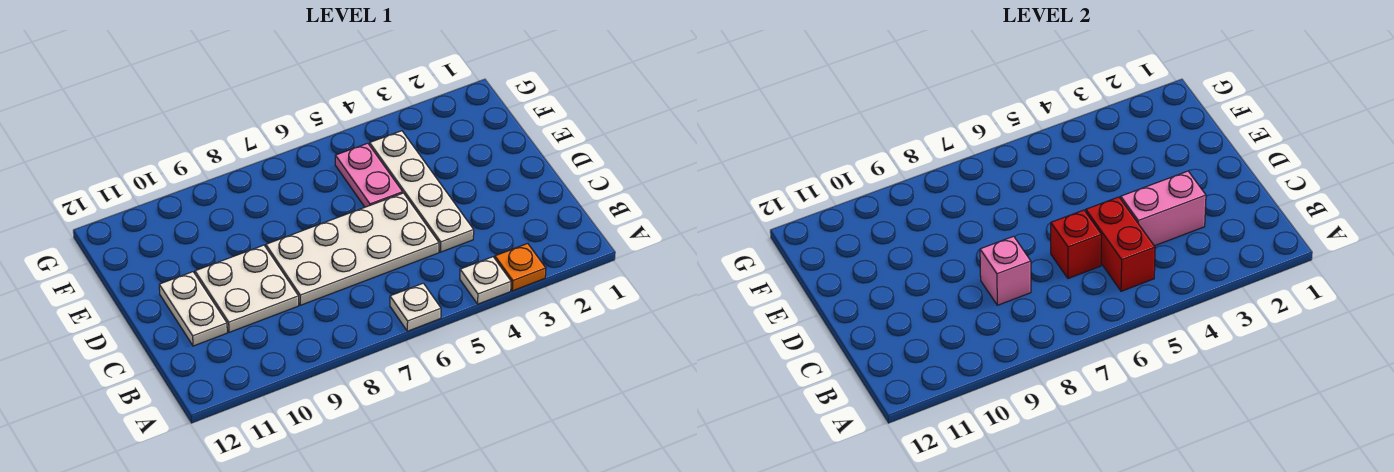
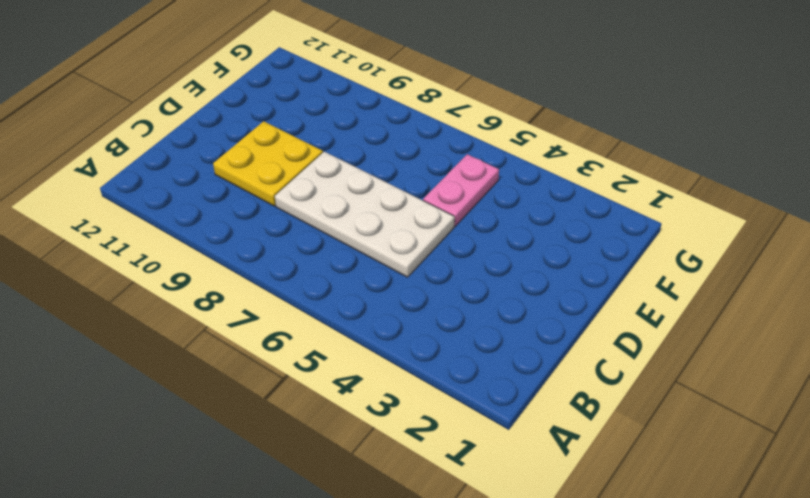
yellow 2x2 plate [213,121,323,206] -> white 2x2 plate [195,245,299,332]
none -> orange 1x1 plate [495,243,546,291]
none -> white 1x1 plate [460,257,511,304]
none -> white 1x1 plate [390,283,441,331]

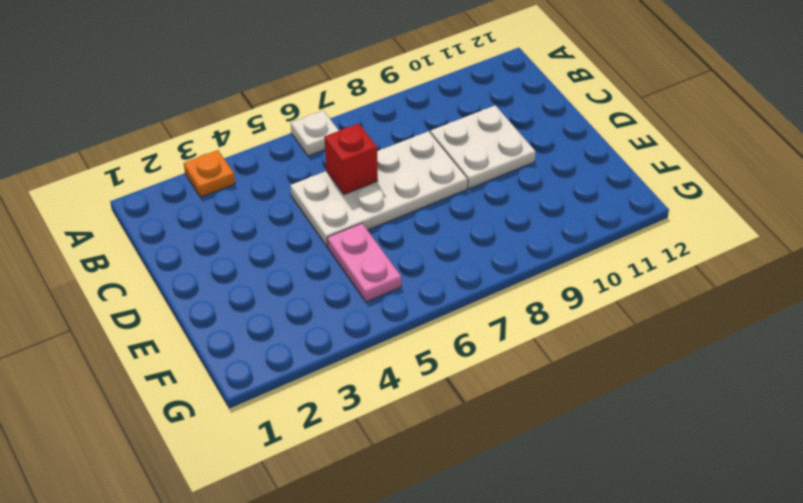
none -> white 1x1 plate [460,257,511,304]
none -> white 1x4 plate [370,131,474,252]
none -> white 1x2 plate [159,272,227,346]

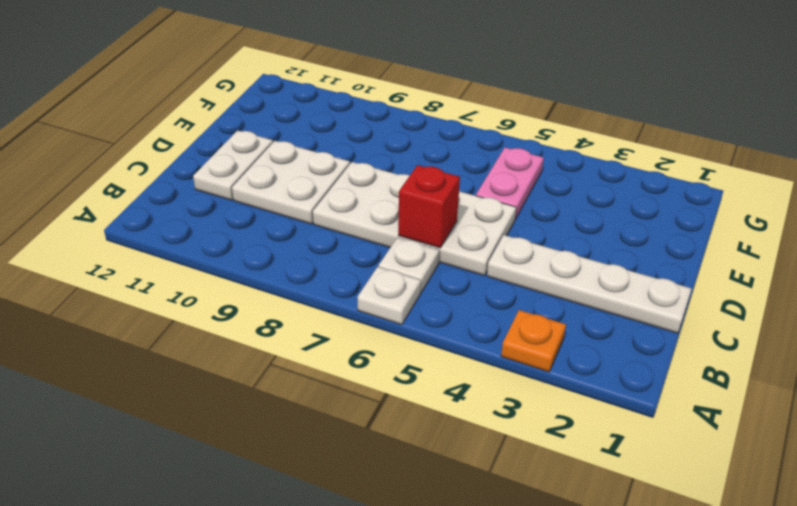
white 1x1 plate [379,238,440,292] -> white 1x1 plate moved to [460,257,511,304]
white 1x4 plate [487,235,692,333] -> white 1x4 plate turned to [370,131,474,252]
none -> red 1x2 brick [1086,197,1155,291]
none -> pink 1x2 brick [1121,171,1206,246]
none -> pink 1x1 brick [980,236,1031,305]

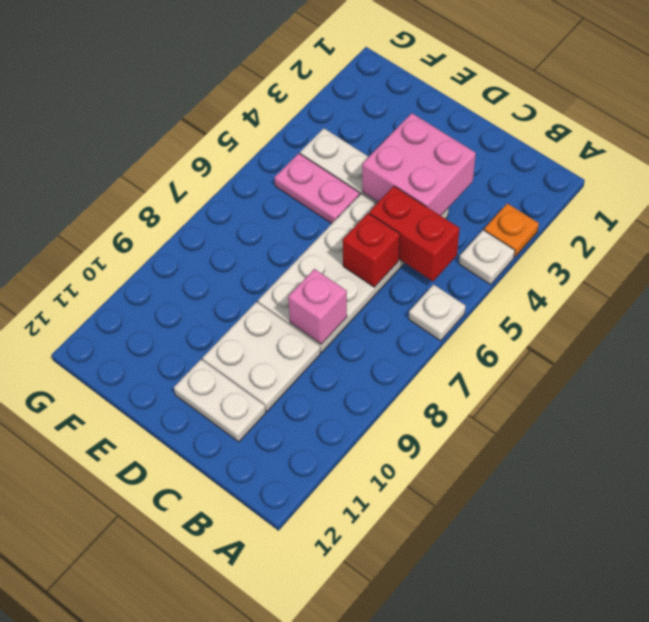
pink 2x2 brick [362,113,476,216] -> pink 1x2 brick [1121,171,1206,246]

